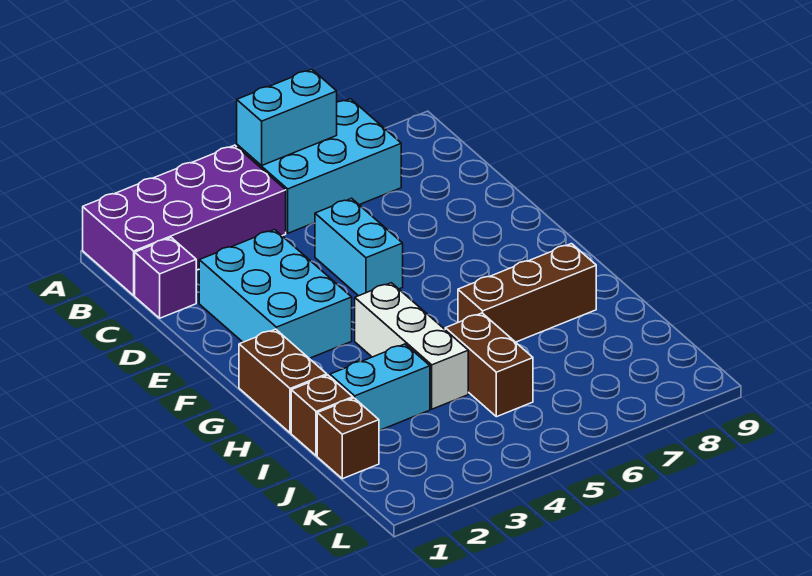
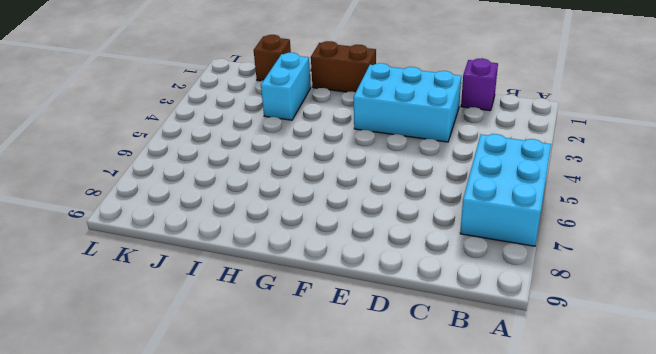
none -> purple 2x4 brick [83,145,286,295]
none -> cyan 1x2 brick [315,198,403,296]
none -> white 1x3 brick [355,283,468,409]

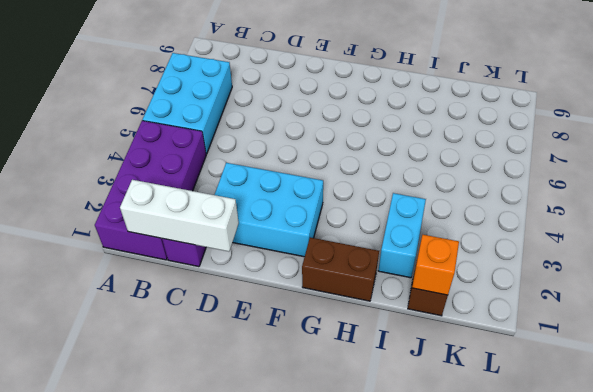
white 1x3 brick [120,180,239,252] -> white 1x3 brick moved to [355,283,468,409]
orange 1x1 brick [412,235,459,295] -> none
none -> cyan 1x2 brick [315,198,403,296]
none -> brown 1x3 brick [458,244,596,342]
none -> brown 1x1 brick [291,375,353,456]

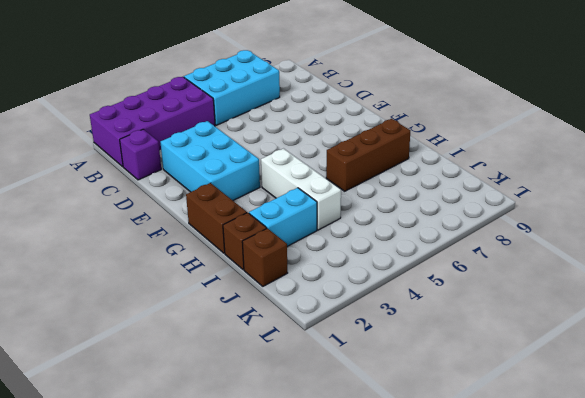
none -> cyan 1x2 brick [315,198,403,296]
none -> brown 1x2 brick [445,313,533,417]
none -> cyan 1x2 brick [237,69,337,165]

